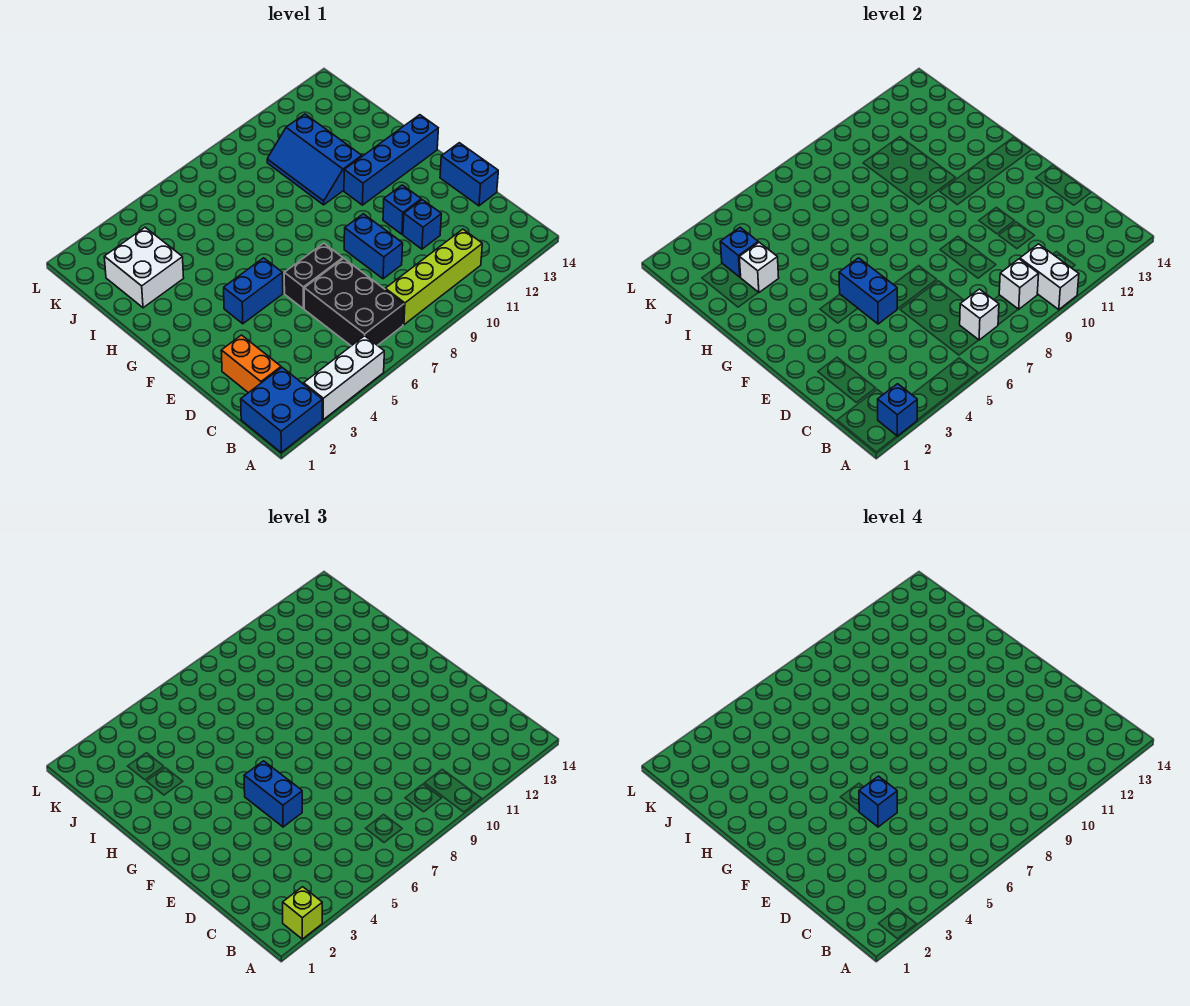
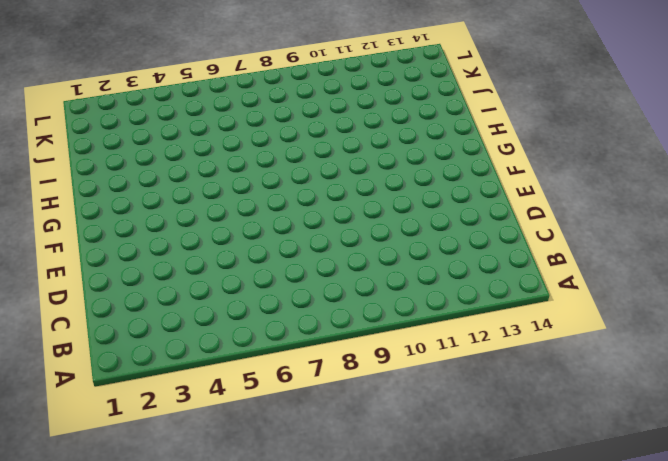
none -> blue 2x2 brick [241,368,322,452]
none -> white 1x3 brick [304,336,384,420]
none -> black 2x3 brick [304,258,404,346]

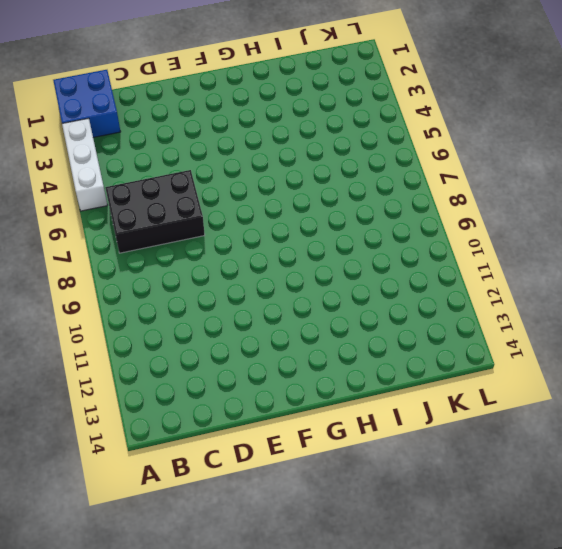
none -> lime 1x4 brick [385,229,482,325]
none -> orange 1x2 brick [221,335,281,393]
none -> blue 1x2 brick [344,214,403,279]

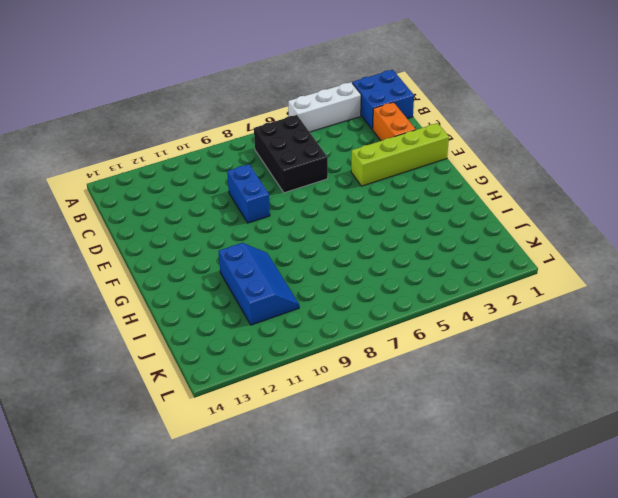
lime 1x4 brick [351,123,449,186] -> lime 1x4 brick moved to [385,229,482,325]
none -> blue 1x1 brick [403,200,441,249]
none -> blue 1x2 brick [440,143,498,206]
none -> black 1x2 brick [284,243,343,309]

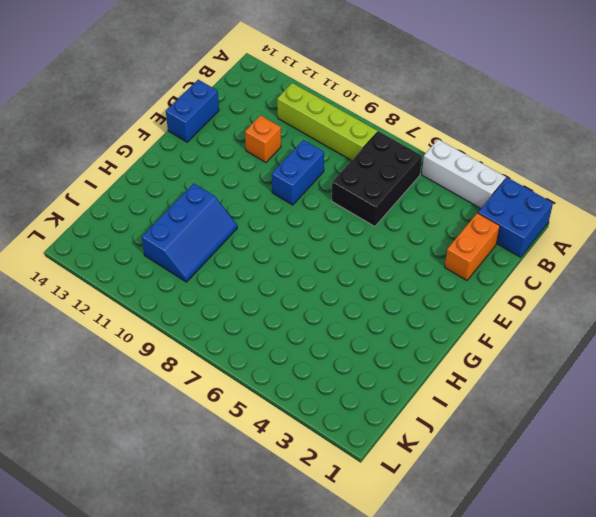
orange 1x1 brick [245,115,281,162] -> blue 1x1 brick [403,200,441,249]
none -> black 1x2 brick [284,243,343,309]
none -> blue 1x1 brick [383,185,421,234]
none -> blue 1x2 brick [224,258,283,324]

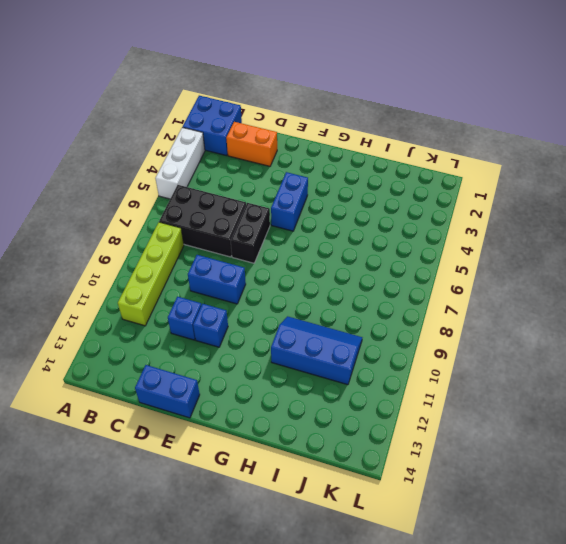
none -> blue 1x4 brick [344,115,438,205]
none -> white 2x2 brick [104,227,184,308]
none -> blue 1x1 brick [878,384,917,436]

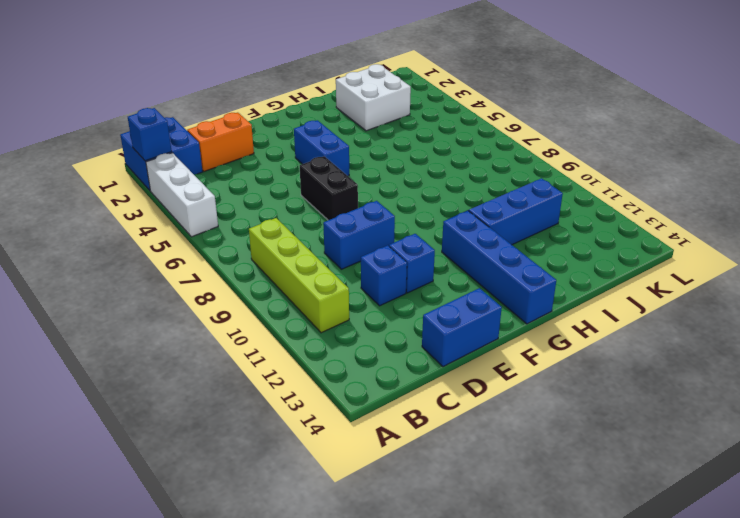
none -> black 2x3 brick [304,258,404,346]
none -> white 1x2 brick [1020,244,1079,310]
none -> white 1x1 brick [960,289,999,340]

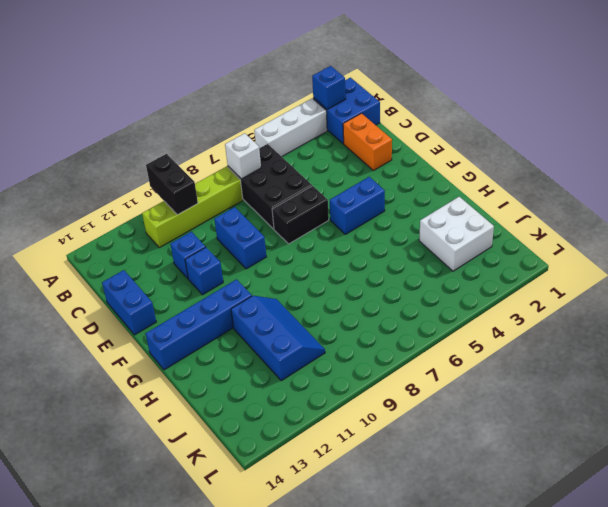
black 1x2 brick [146,154,198,215] -> white 1x2 brick [1020,244,1079,310]
none -> white 1x1 brick [999,259,1039,309]
none -> blue 1x2 brick [839,258,897,324]
none -> white 1x1 brick [739,242,779,293]

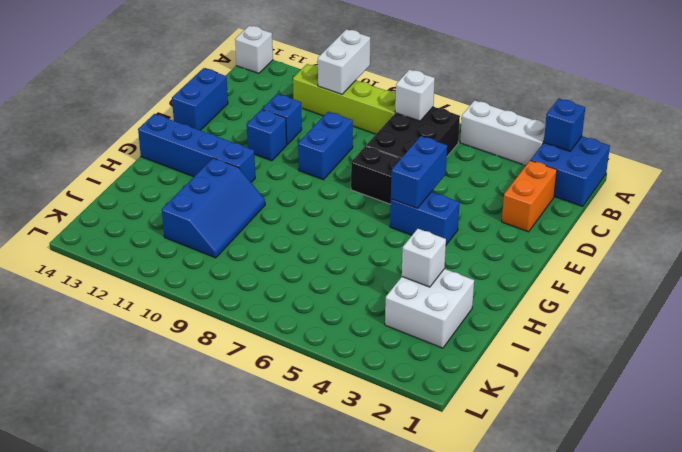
white 1x1 brick [235,26,273,73] -> white 1x1 brick moved to [999,259,1039,309]
none -> blue 1x1 brick [720,227,758,277]
none -> lime 1x1 brick [283,887,322,939]
none -> blue 1x2 brick [244,761,302,827]

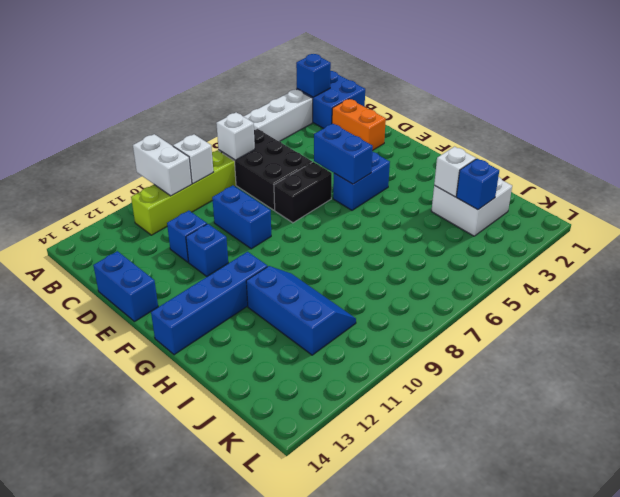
none -> lime 1x1 brick [283,887,322,939]
none -> blue 1x2 brick [244,761,302,827]
none -> blue 1x1 brick [859,776,897,827]

